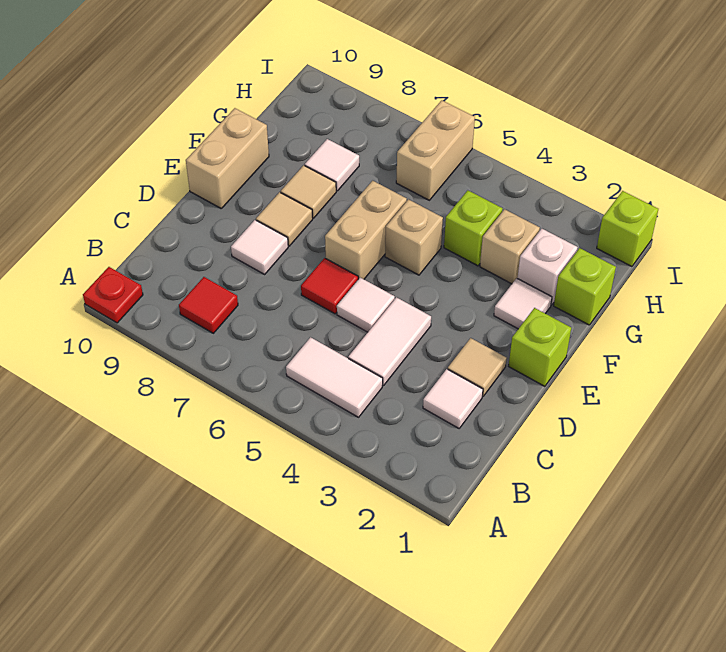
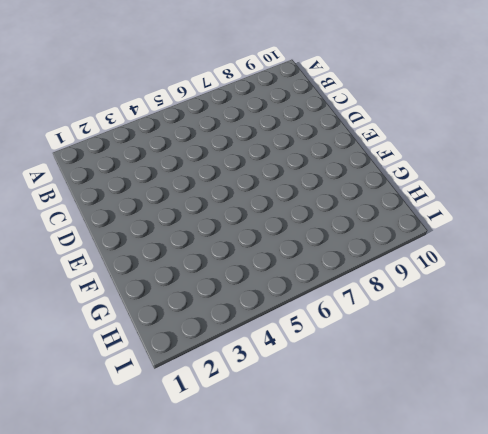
none -> red 1x1 plate [83,267,143,323]
none -> white 1x2 tile [286,337,383,417]
none -> red 1x1 tile [179,277,238,333]

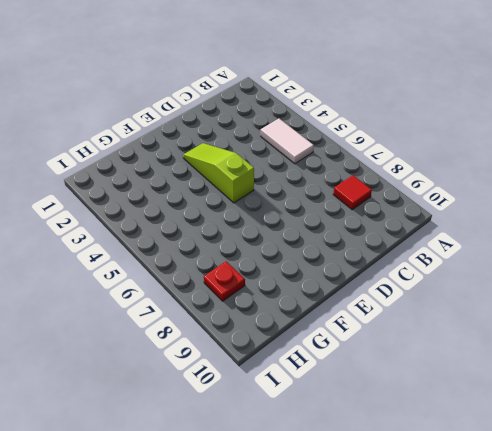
lime 1x3 slope [183,143,254,203] -> none
red 1x1 plate [204,261,245,301] -> red 1x1 plate moved to [83,267,143,323]
none -> white 1x1 tile [423,369,483,428]
none -> white 1x2 tile [348,297,431,386]
none -> tan 1x1 tile [448,338,507,396]

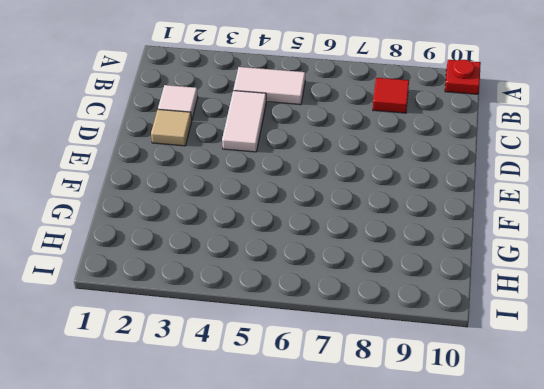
none -> white 1x1 tile [337,278,395,332]
none -> red 1x1 tile [301,258,358,314]
none -> white 1x1 tile [231,220,288,274]

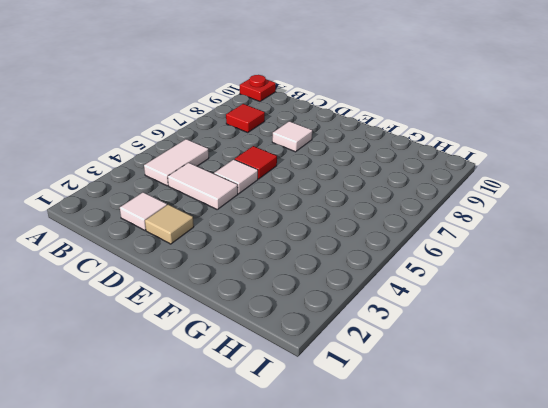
none -> lime 1x1 brick [509,308,571,386]
none -> tan 1x2 brick [325,181,407,279]
none -> tan 1x1 tile [256,192,313,246]

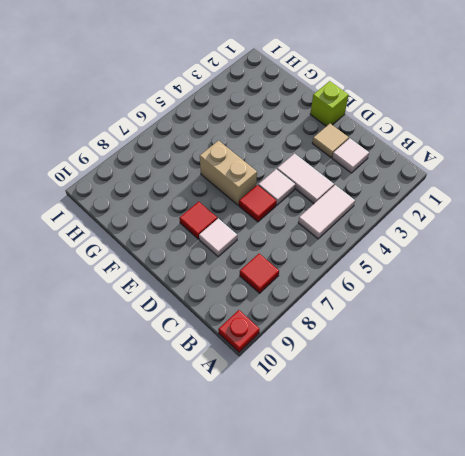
red 1x1 tile [179,202,217,239] -> tan 1x1 tile [256,192,313,246]
none -> tan 1x2 brick [186,108,269,208]
none -> white 1x1 tile [494,278,552,329]
none -> tan 1x1 brick [385,199,443,275]

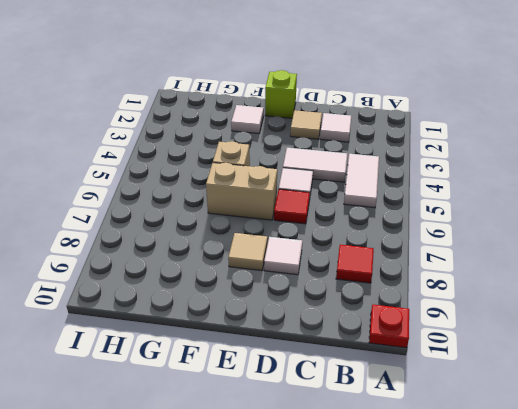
none -> tan 1x2 brick [186,108,269,208]
none -> tan 1x1 tile [281,165,336,218]
none -> lime 1x1 brick [554,248,616,325]

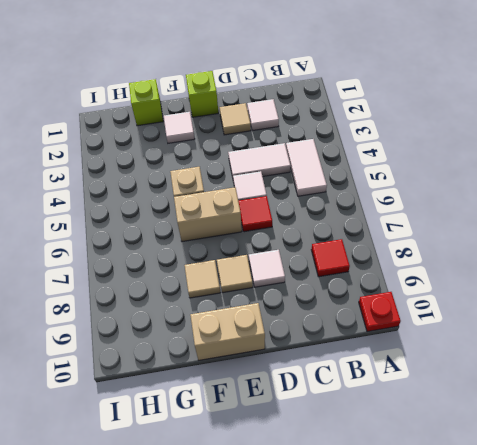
none -> white 1x1 brick [517,229,578,305]
none -> tan 1x1 brick [480,209,540,284]
none -> lime 1x1 brick [444,190,503,266]

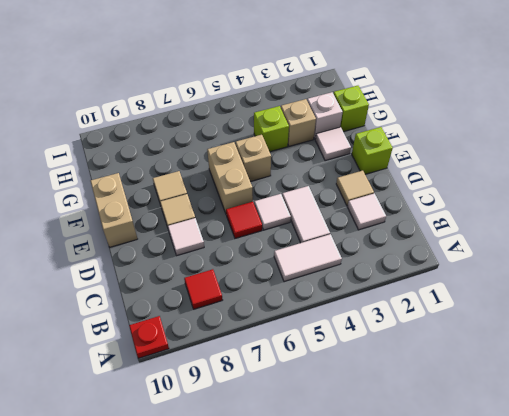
none -> white 1x1 tile [305,139,359,191]
none -> tan 1x2 brick [396,100,475,200]
none -> lime 1x1 brick [597,191,658,266]

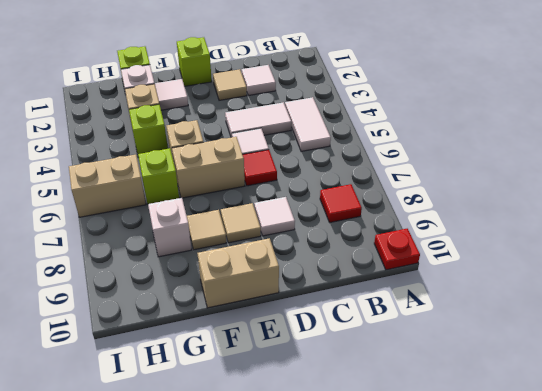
lime 1x1 brick [138,148,179,204] -> lime 1x1 brick moved to [597,191,658,266]
white 1x1 brick [148,198,192,257] -> white 1x1 tile [305,139,359,191]

